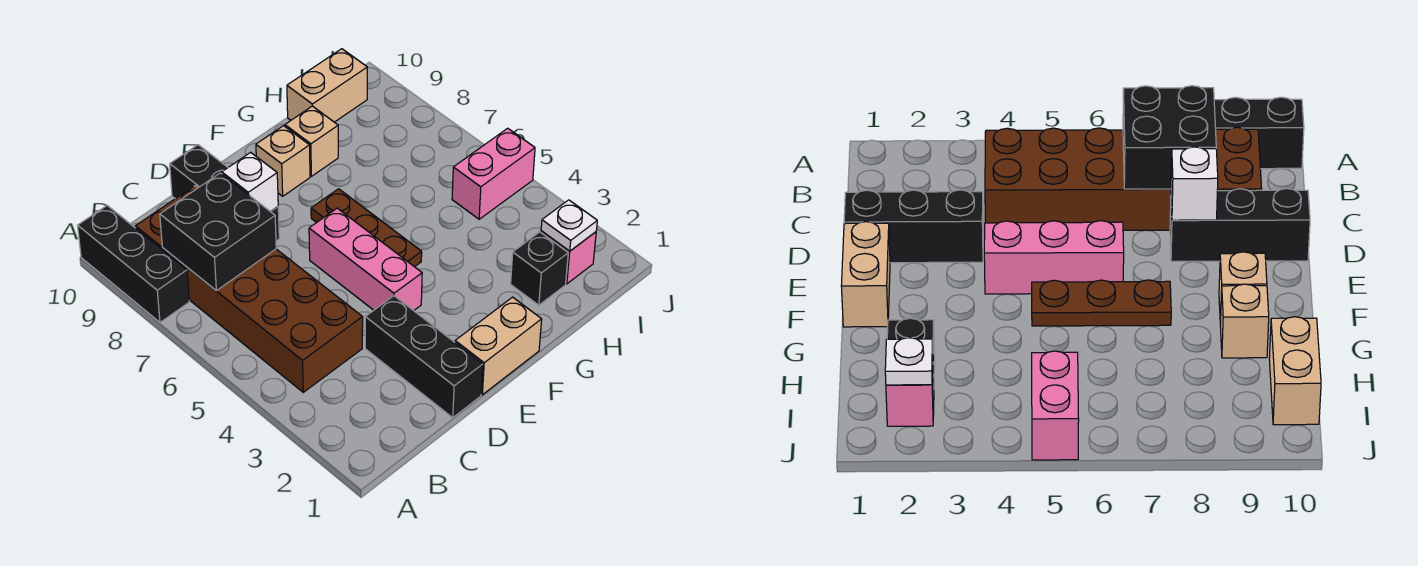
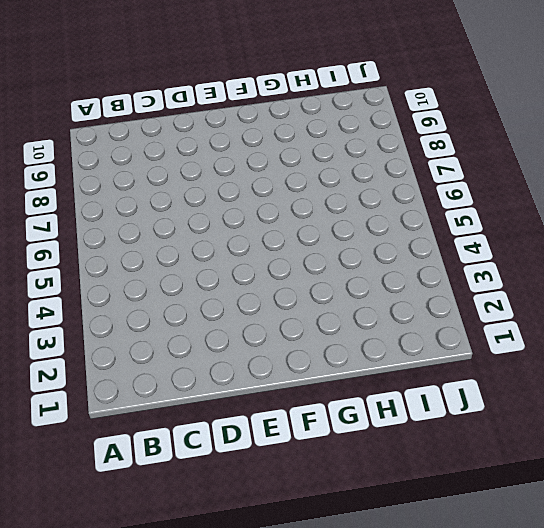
none -> black 1x3 brick [78,206,189,322]
none -> brown 2x6 brick [135,186,363,392]
none -> black 1x3 brick [365,296,483,418]

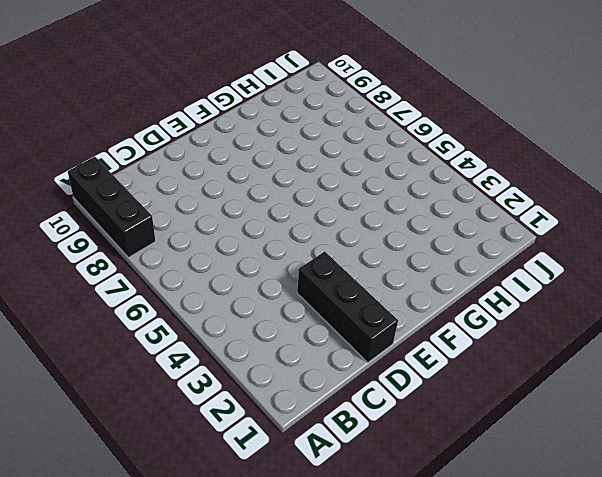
none -> brown 2x6 brick [135,186,363,392]
none -> black 1x3 brick [170,145,279,241]
none -> tan 1x2 brick [455,297,542,395]

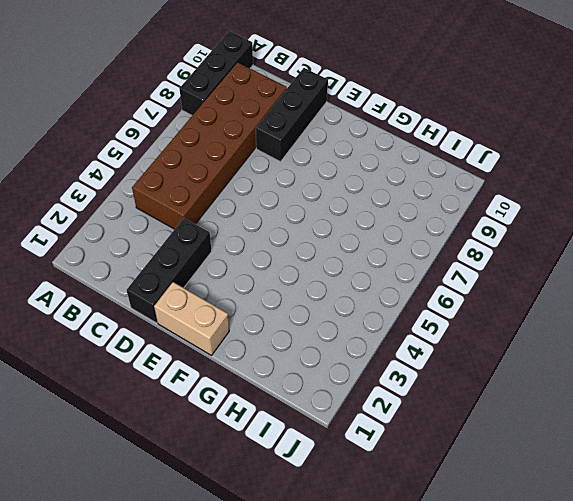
none -> pink 1x3 brick [309,208,422,311]
none -> brown 1x3 plate [311,189,422,267]
none -> tan 1x1 brick [256,126,310,196]

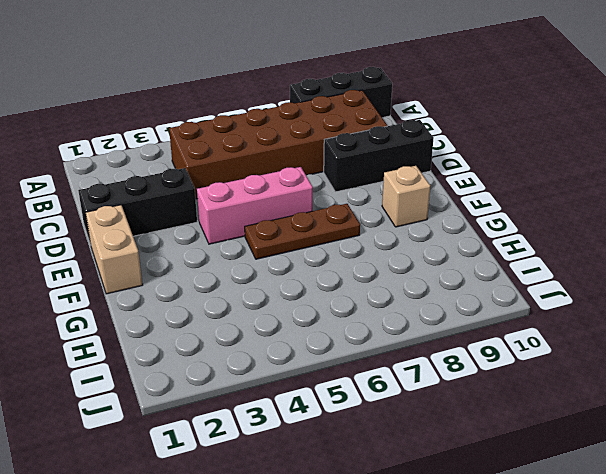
none -> tan 1x1 brick [285,106,338,176]
none -> black 1x1 brick [511,232,568,305]
none -> tan 1x2 brick [287,49,367,122]

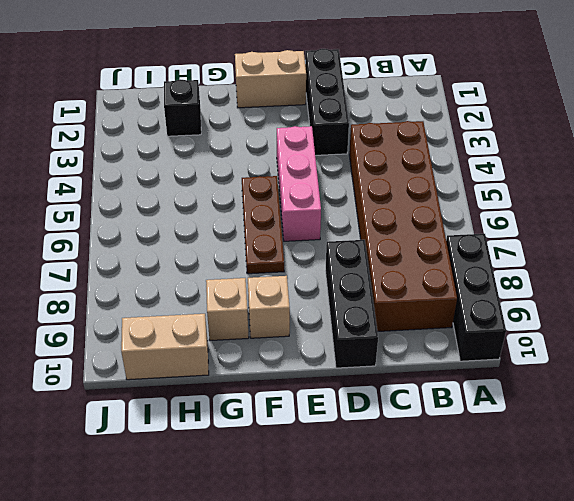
none -> pink 1x1 brick [541,231,596,284]
none -> pink 1x2 brick [452,128,535,219]
none -> black 2x2 brick [160,173,276,291]

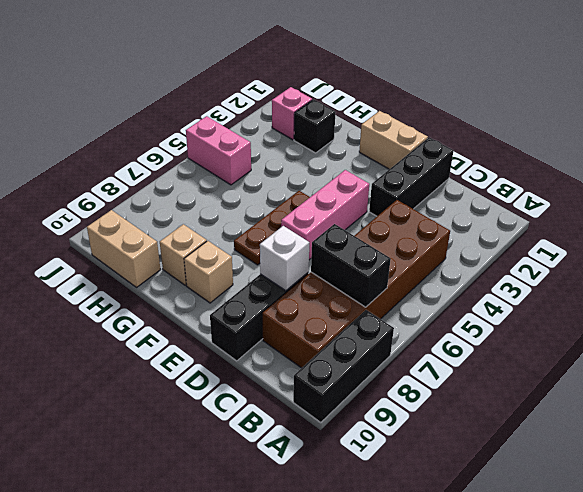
black 1x2 brick [311,224,391,307] -> black 2x2 brick [160,173,276,291]
none -> white 1x1 plate [541,200,597,251]

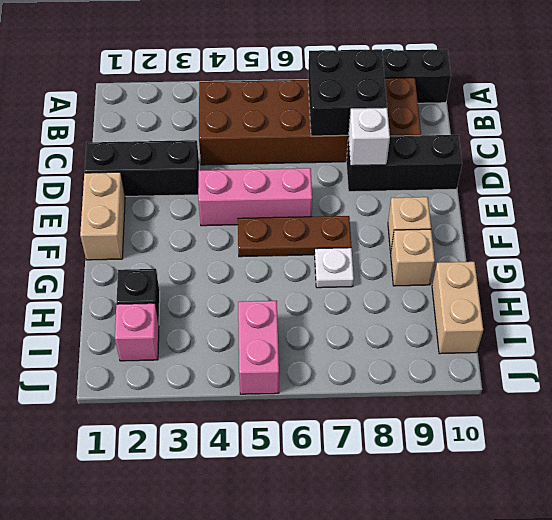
white 1x1 plate [315,248,354,288] -> white 1x1 plate moved to [541,200,597,251]

